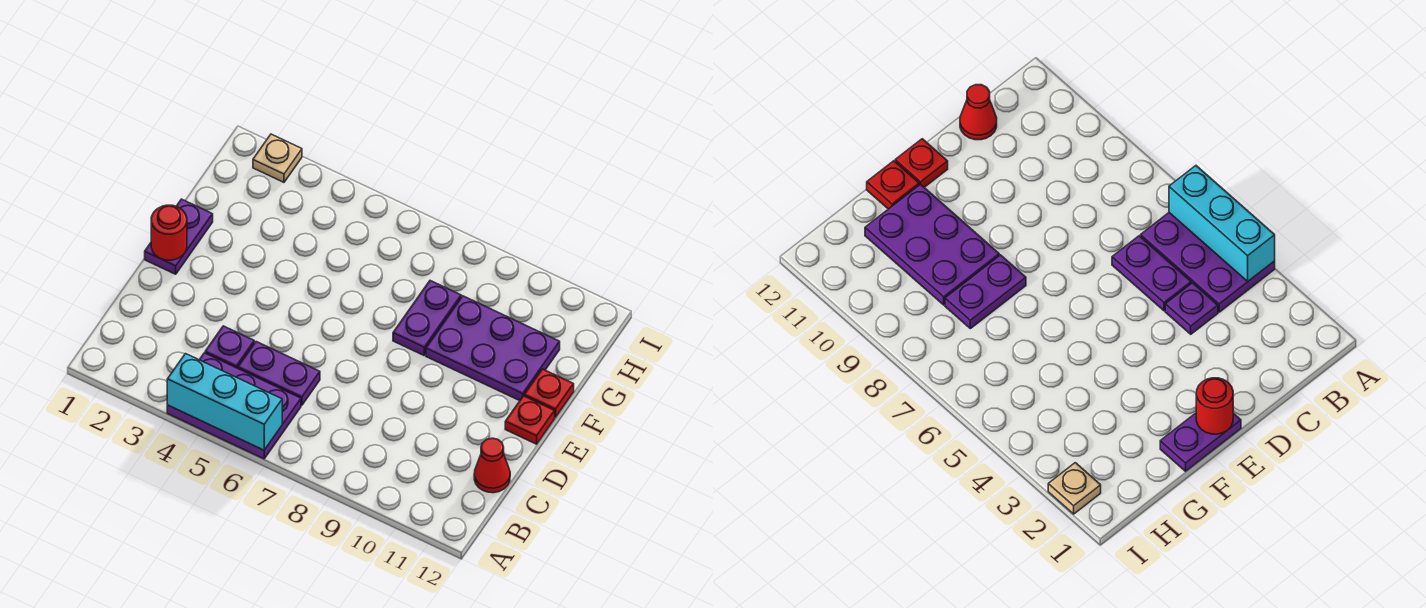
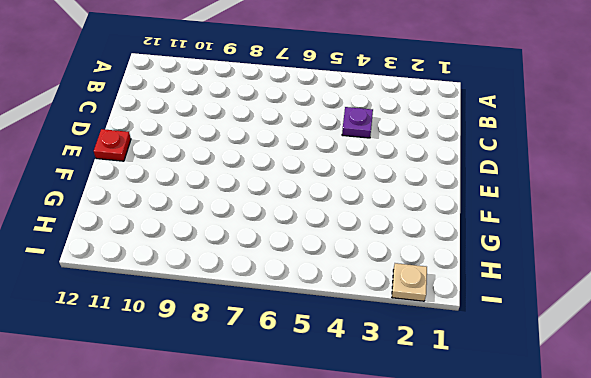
none -> purple 2x3 plate [167,353,301,459]
none -> purple 1x2 plate [238,342,320,405]
none -> red 1x1 cone [474,438,510,493]

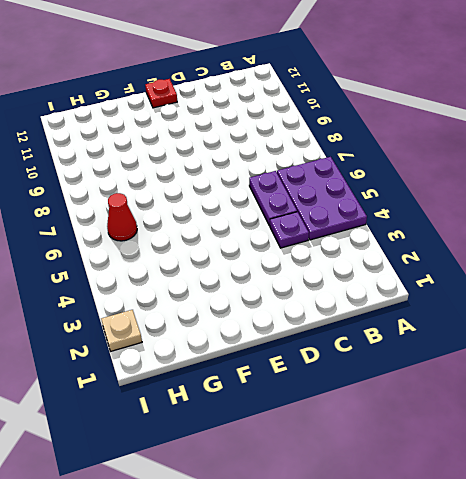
red 1x1 cone [107,193,137,241] -> red 1x1 cone moved to [474,438,510,493]
none -> purple 1x2 plate [145,199,213,274]
none -> purple 1x2 plate [393,281,461,355]
none -> purple 2x3 plate [426,296,560,401]

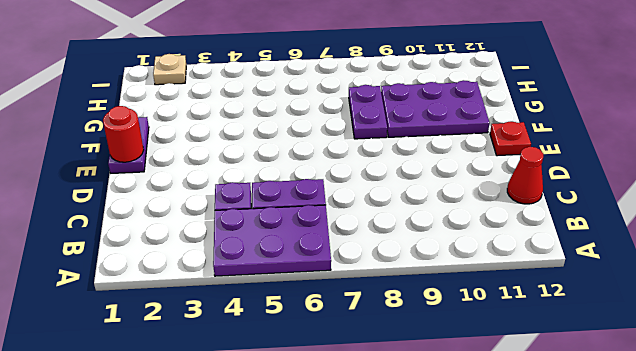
none -> red 1x1 plate [524,369,574,417]
none -> cyan 1x3 brick [167,354,282,450]

